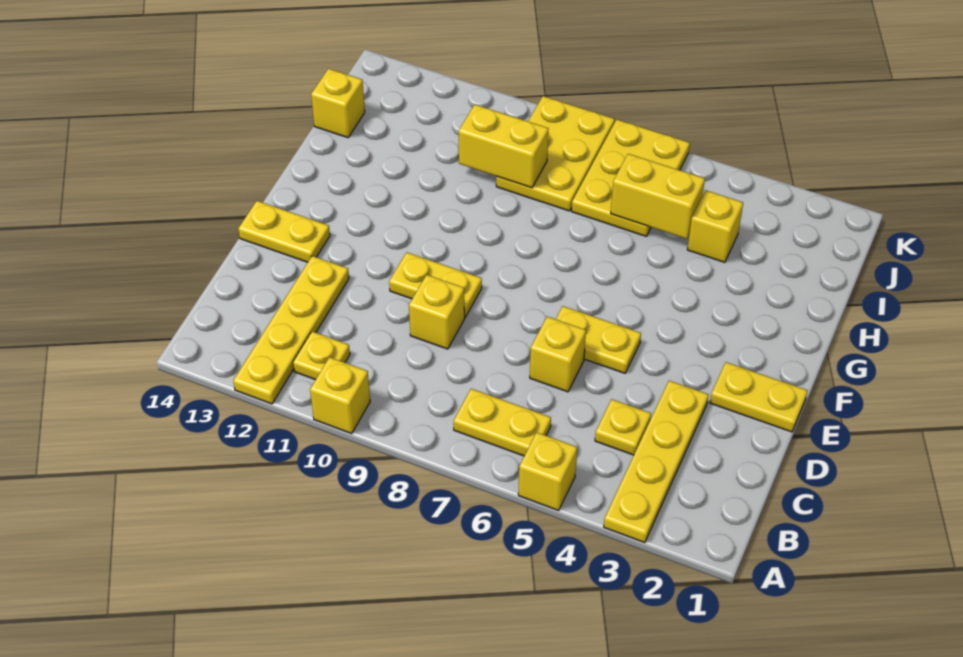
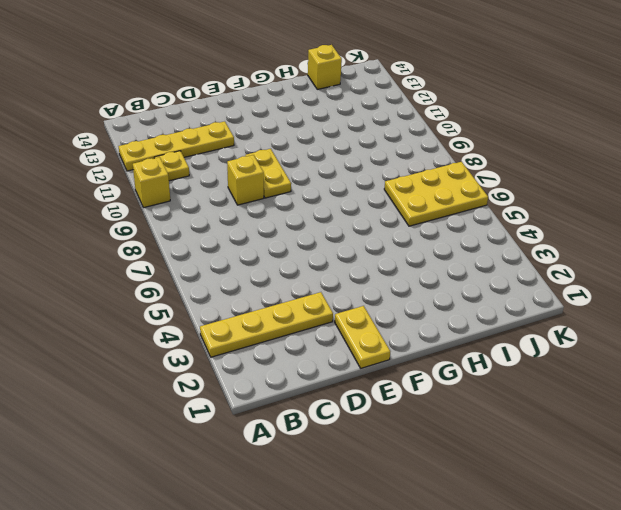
none -> yellow 1x1 brick [518,432,577,510]
none -> yellow 1x2 plate [454,389,551,456]
none -> yellow 1x1 plate [595,399,651,455]

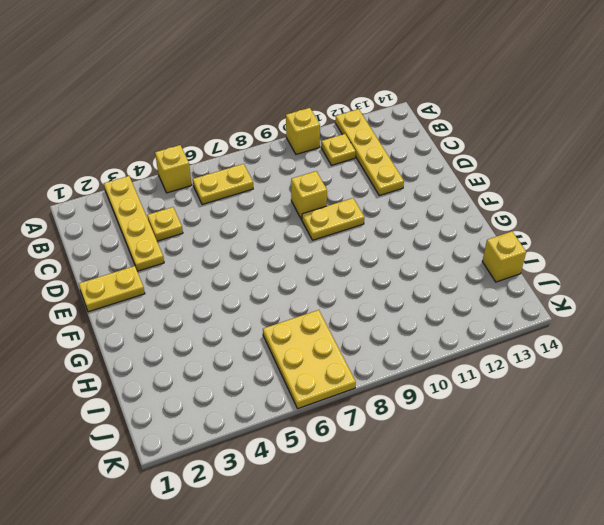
none -> yellow 1x1 brick [530,317,586,392]
none -> yellow 1x2 plate [556,306,641,373]
none -> yellow 1x2 plate [238,201,330,262]

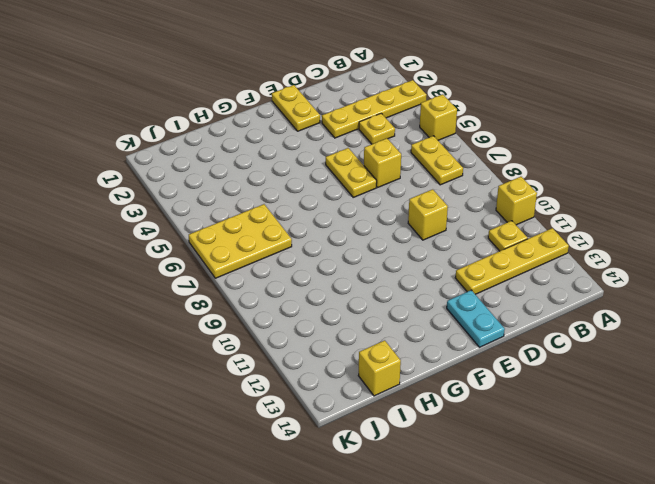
cyan 1x2 plate [447,290,505,347] -> yellow 1x2 plate [238,201,330,262]
none -> yellow 1x2 plate [389,252,482,317]
none -> yellow 1x1 brick [687,190,743,262]
none -> yellow 2x3 plate [496,96,615,211]

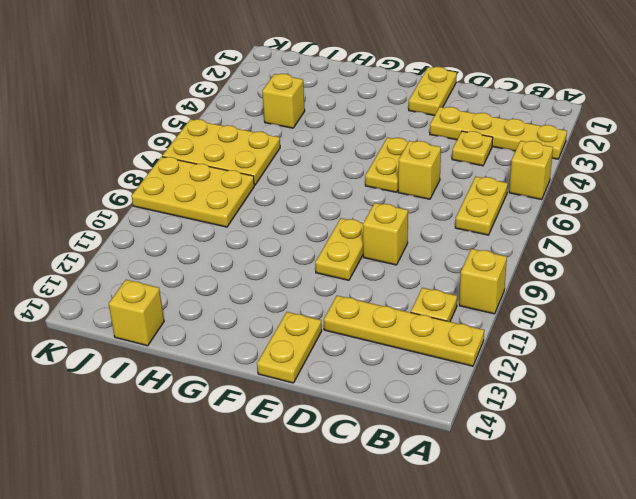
none -> yellow 1x2 brick [611,154,705,239]
none -> yellow 1x2 brick [459,105,548,188]

